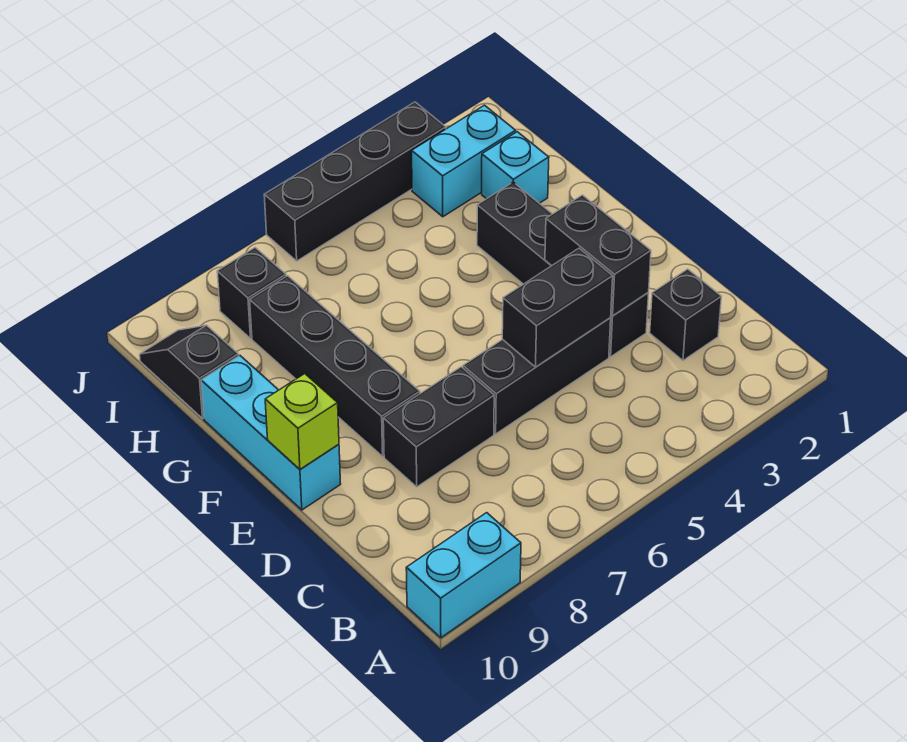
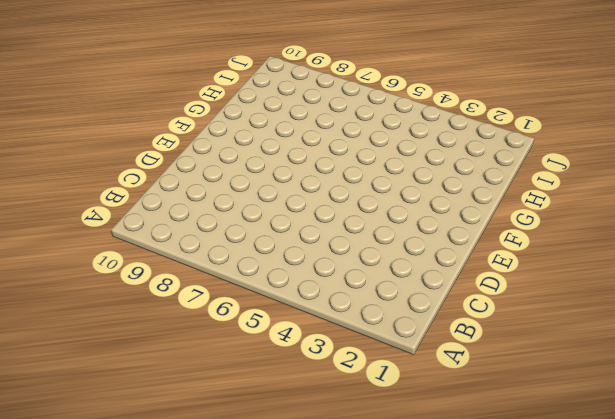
none -> cyan 1x2 brick [406,513,521,638]
none -> black 1x1 brick [650,269,721,360]
none -> black 1x4 brick [477,182,649,357]

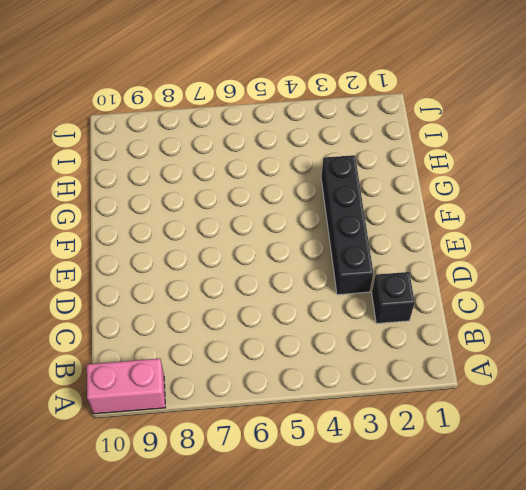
pink 1x2 brick [87,358,166,414] -> cyan 1x2 brick [406,513,521,638]
none -> black 1x3 brick [463,318,611,434]
none -> black 1x2 brick [383,367,494,487]
none -> black 1x4 brick [250,276,420,456]

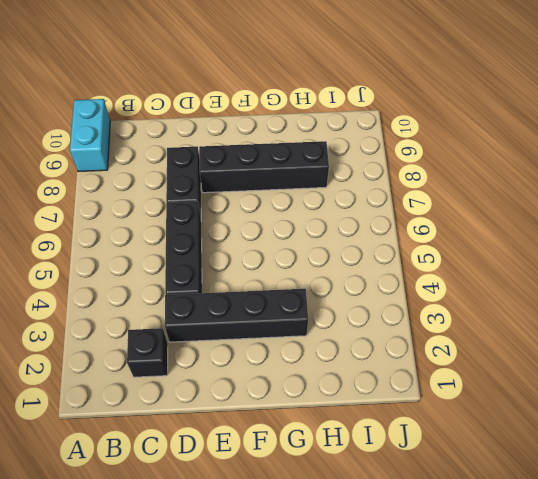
none -> cyan 1x3 brick [201,356,341,510]
none -> cyan 1x1 brick [482,132,549,203]
none -> black 1x2 slope [140,325,239,419]

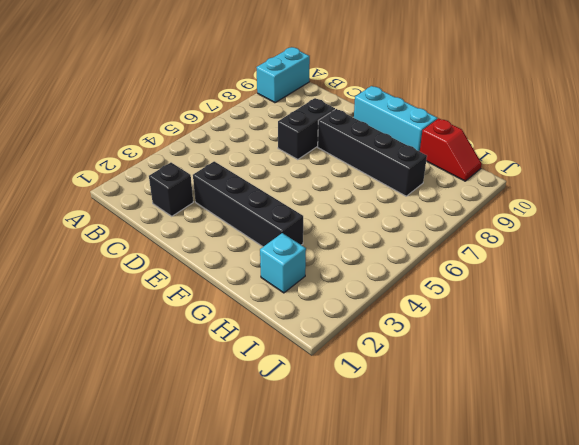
red 1x2 slope [420,118,482,181] -> black 1x2 slope [140,325,239,419]
none -> black 1x3 brick [463,318,611,434]
none -> cyan 1x2 brick [412,105,516,217]
none -> black 1x1 brick [217,248,286,338]

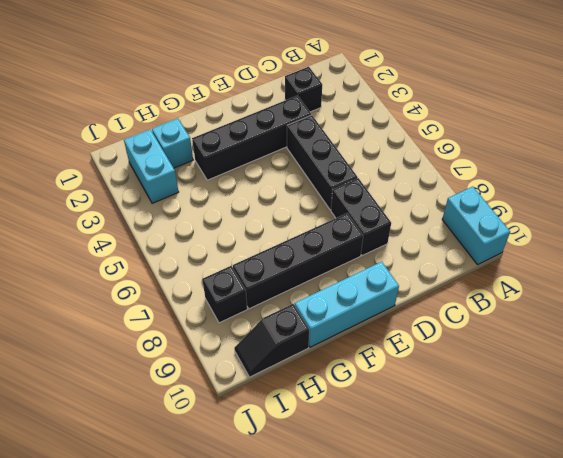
none -> black 1x4 brick [264,102,446,261]
none -> black 1x2 brick [545,195,651,316]
none -> black 1x2 brick [502,248,613,367]

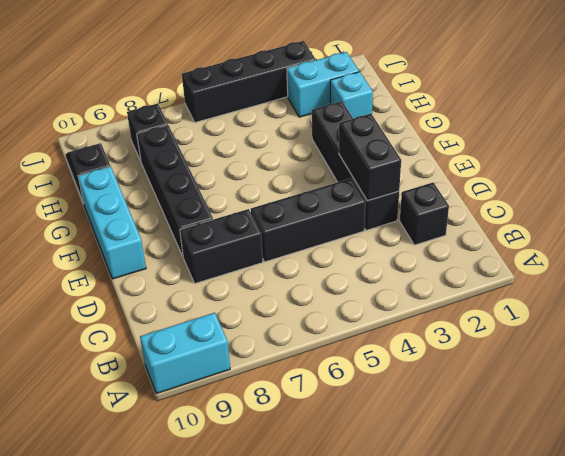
none -> black 1x2 brick [502,248,613,367]
none -> lime 1x1 brick [265,374,339,469]

